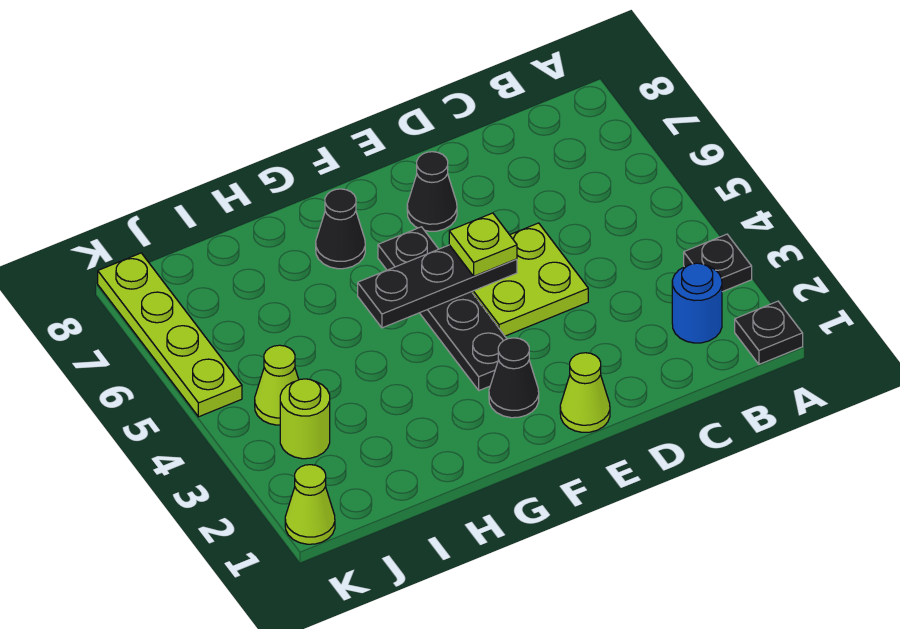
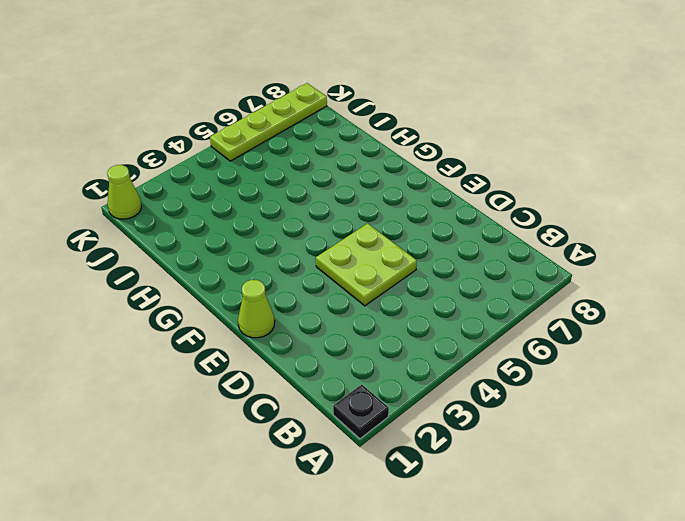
none -> black 1x1 plate [684,234,752,292]
none -> blue 1x1 round brick [672,263,722,343]
none -> black 1x1 cone [407,152,457,231]

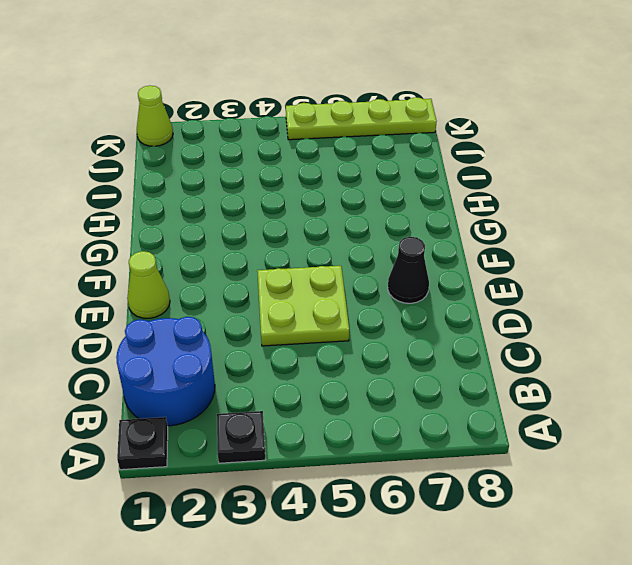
blue 2x2 round brick [116,317,215,426] -> blue 1x1 round brick [672,263,722,343]
none -> black 1x1 cone [489,338,539,418]
none -> black 1x4 plate [378,227,507,390]
none -> black 1x1 cone [316,189,365,269]

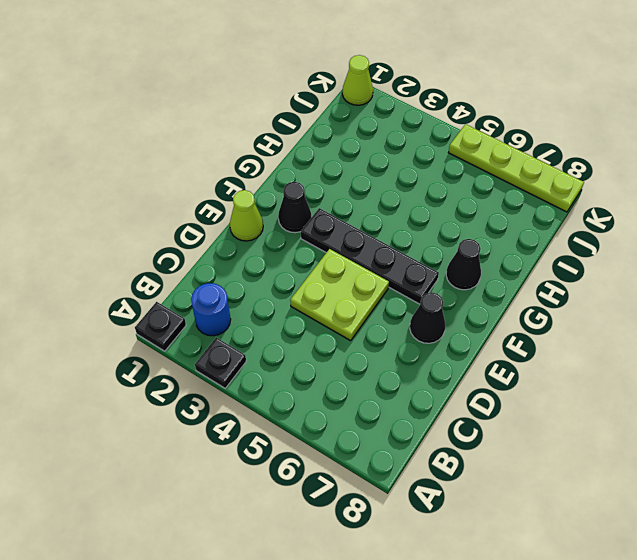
none -> lime 1x1 round brick [280,379,330,459]
none -> lime 1x1 cone [255,345,299,425]
none -> black 1x3 plate [358,245,517,328]

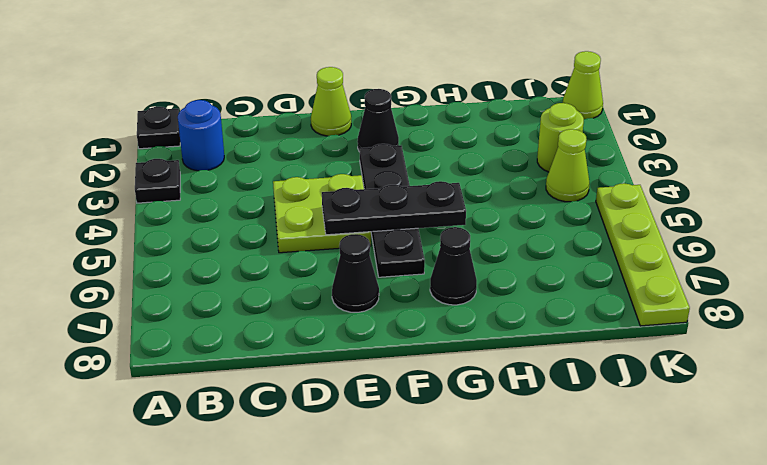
none -> lime 1x1 plate [449,213,517,276]

